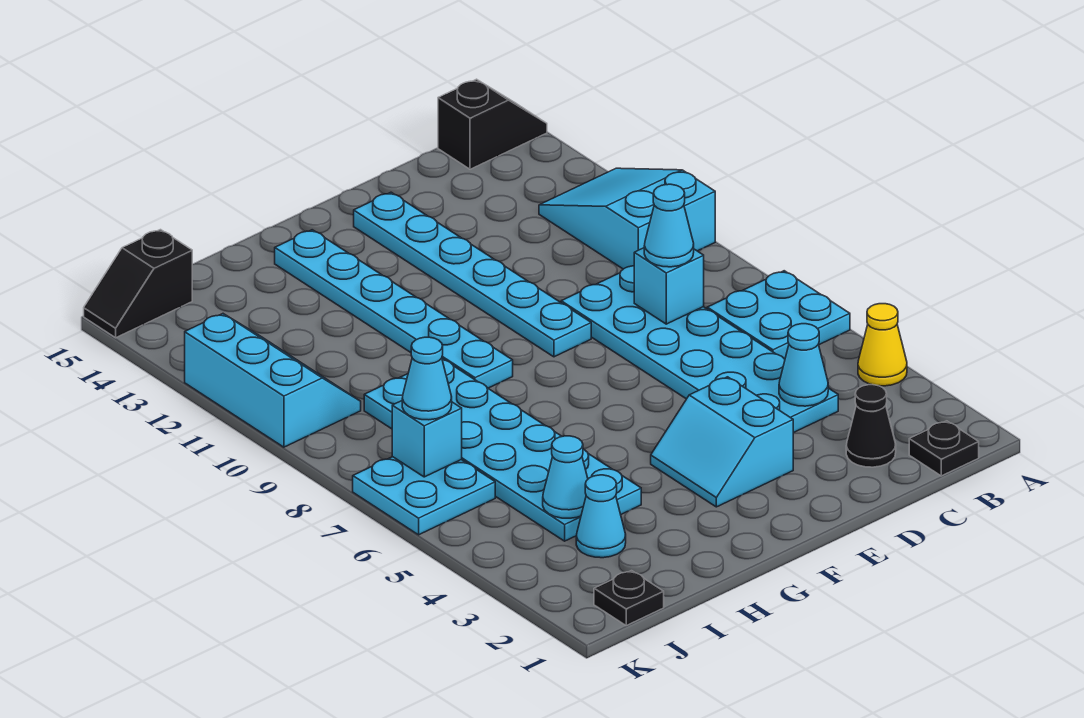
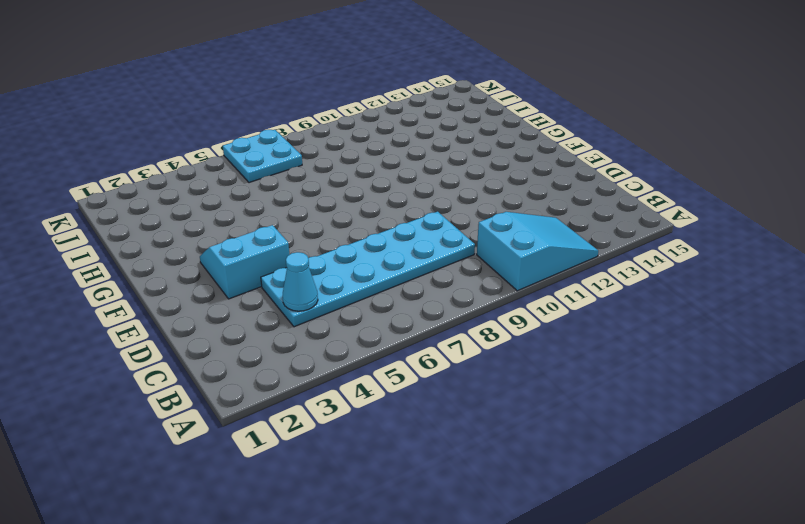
none -> yellow 1x1 cone [858,304,907,386]
none -> cyan 2x2 plate [707,271,850,359]
none -> black 1x2 slope [438,79,547,169]

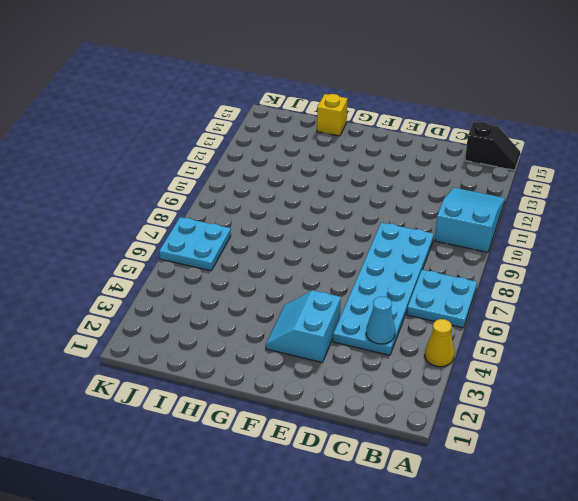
yellow 1x1 brick [317,94,348,136] -> none
none -> black 1x1 plate [909,421,979,476]
none -> black 1x1 cone [846,385,896,467]
none -> cyan 1x6 plate [354,192,591,357]

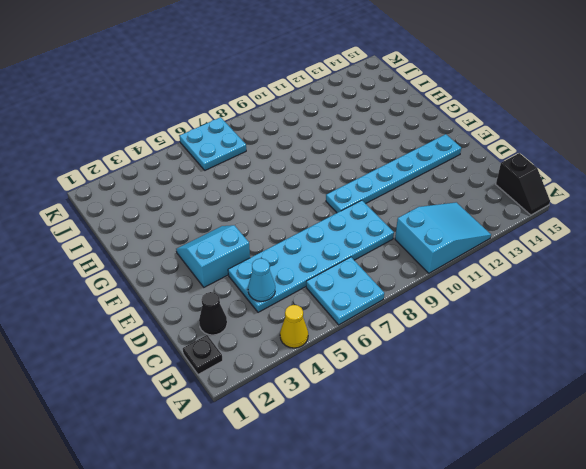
none -> cyan 1x6 plate [275,230,513,388]
none -> cyan 2x6 plate [364,359,641,541]
none -> cyan 1x1 cone [576,475,626,558]

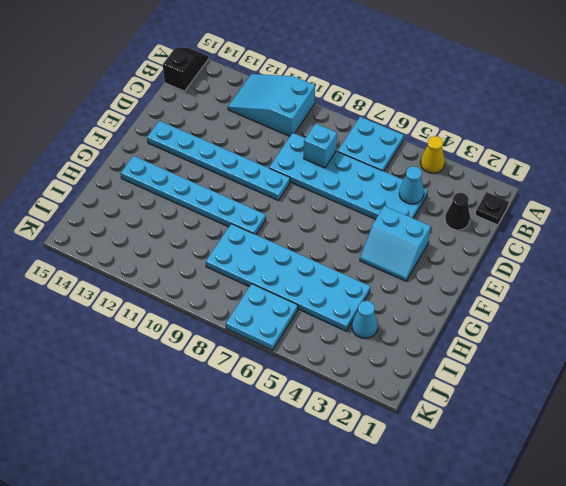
none -> black 1x1 plate [594,571,664,625]
none -> cyan 2x3 slope [185,314,361,447]
none -> black 1x2 slope [84,230,192,338]

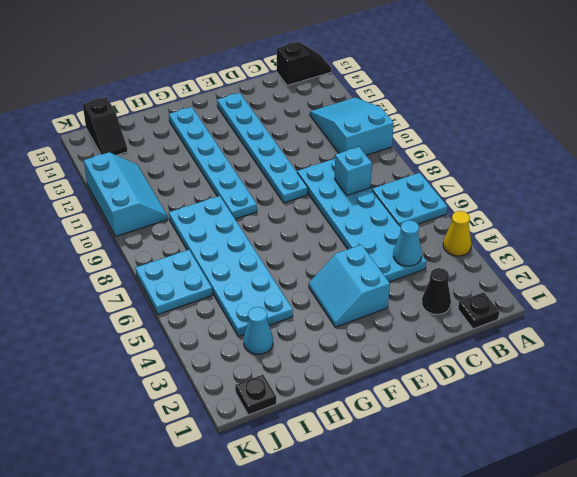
black 1x2 slope [83,97,128,155] -> black 1x2 slope turned to [84,230,192,338]
none -> cyan 1x1 cone [543,436,588,518]
none -> cyan 1x1 brick [392,401,462,477]
none -> cyan 1x1 cone [644,184,694,267]

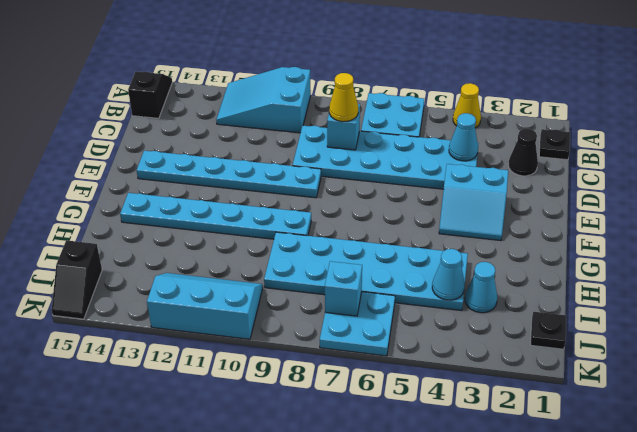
yellow 1x1 cone [329,73,358,122] -> cyan 1x1 cone [644,184,694,267]
none -> cyan 1x1 cone [402,337,452,420]

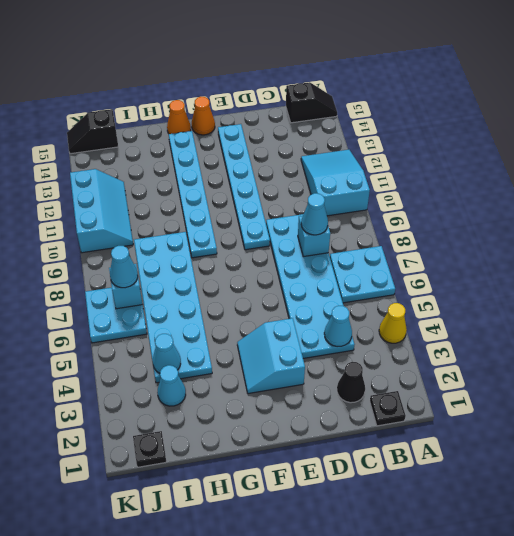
orange 1x1 cone [192,97,215,135] -> none
orange 1x1 cone [167,100,191,134] -> none

